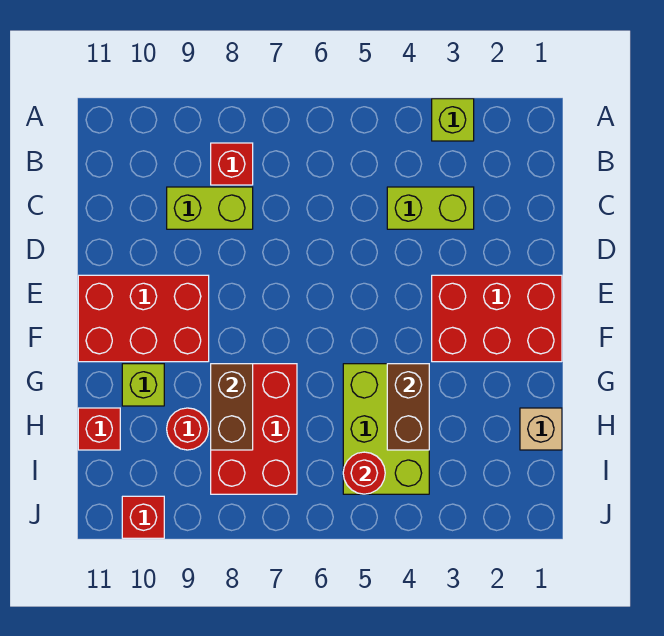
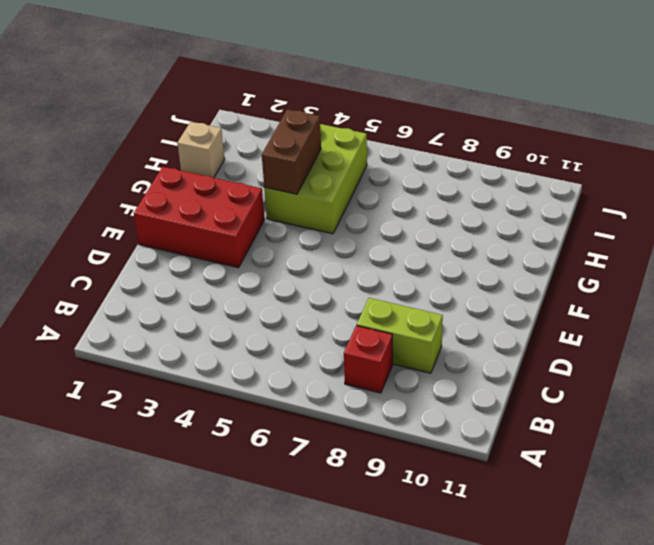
none -> lime 1x1 brick [432,99,474,141]
none -> lime 1x2 brick [387,187,474,229]
none -> red 2x3 brick [78,275,209,362]

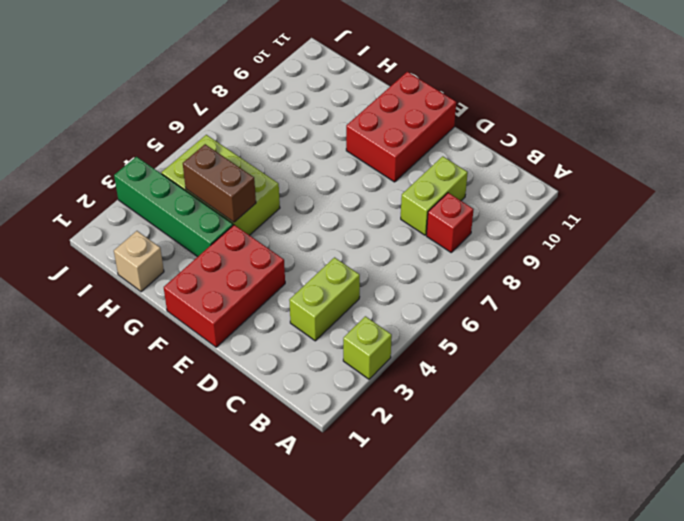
green 1x4 brick [114,157,233,257] -> none
none -> red 2x3 brick [211,364,297,494]
none -> lime 1x1 brick [122,364,164,406]
none -> red 1x1 round brick [167,408,209,450]

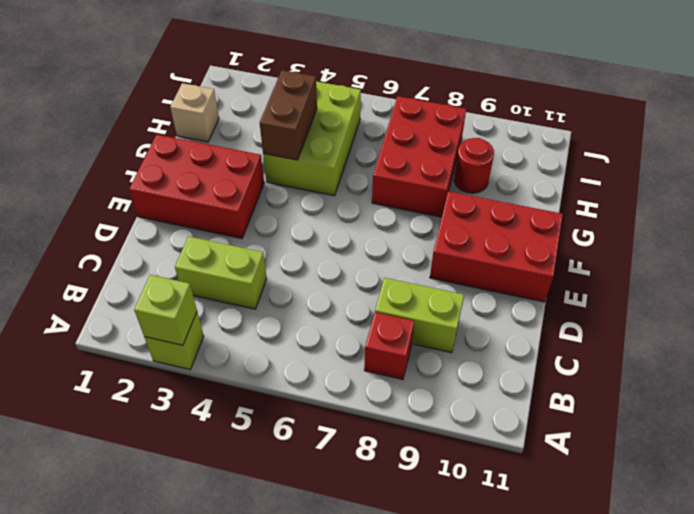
lime 1x1 brick [134,275,197,345] -> lime 1x1 brick moved to [122,364,164,406]
none -> red 1x1 brick [78,408,120,450]
none -> red 1x1 brick [122,496,164,538]
none -> brown 1x2 brick [211,364,253,450]

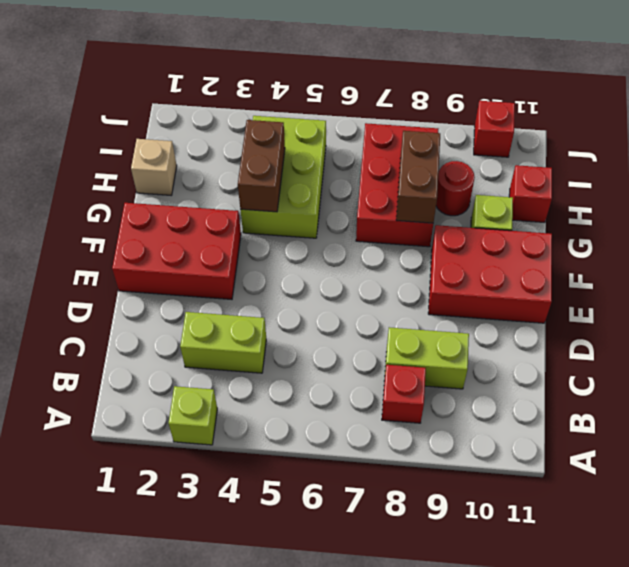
none -> red 1x1 round brick [343,452,385,494]

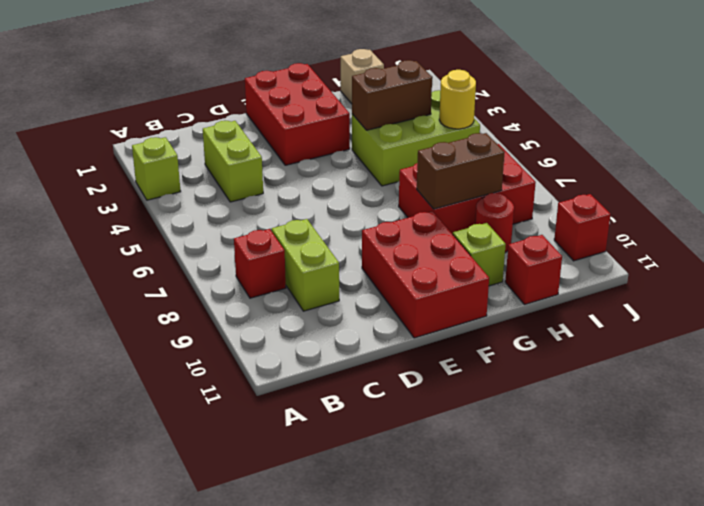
yellow 1x1 round brick [439,70,476,129] -> red 1x1 round brick [343,452,385,494]

